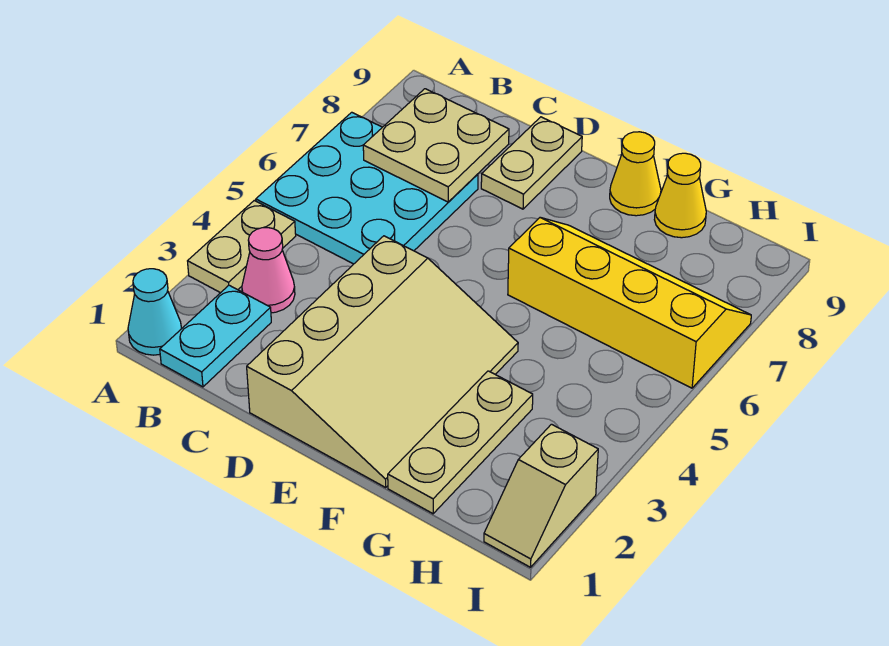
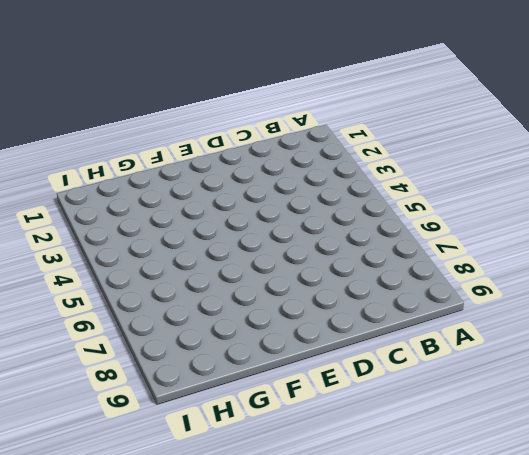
none -> cyan 1x1 cone [128,269,181,355]
none -> tan 1x2 plate [188,201,296,293]
none -> cyan 3x3 plate [256,112,478,264]

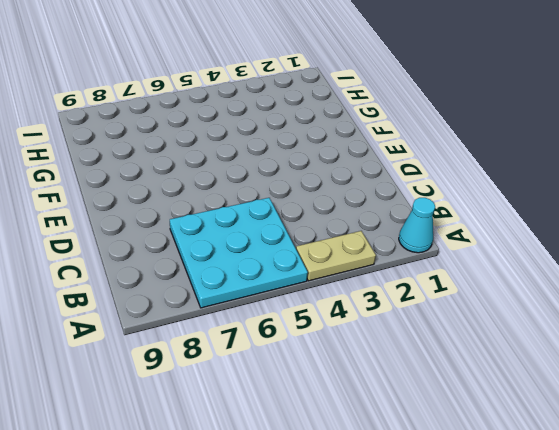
none -> cyan 1x2 plate [160,285,271,387]
none -> pink 1x1 cone [242,228,295,313]
none -> tan 3x4 slope [247,236,518,487]

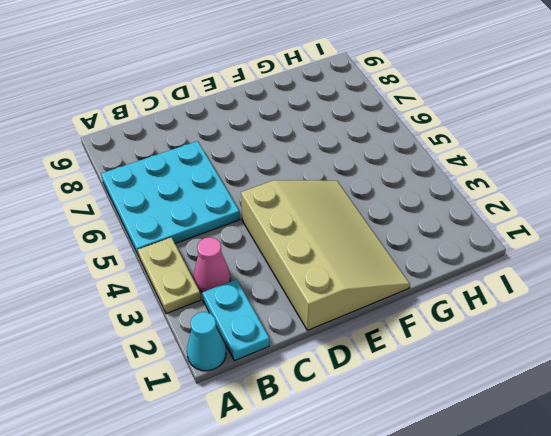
none -> tan 1x2 plate [481,117,582,209]
none -> yellow 2x4 slope [508,218,751,388]
none -> yellow 1x1 cone [610,132,661,216]

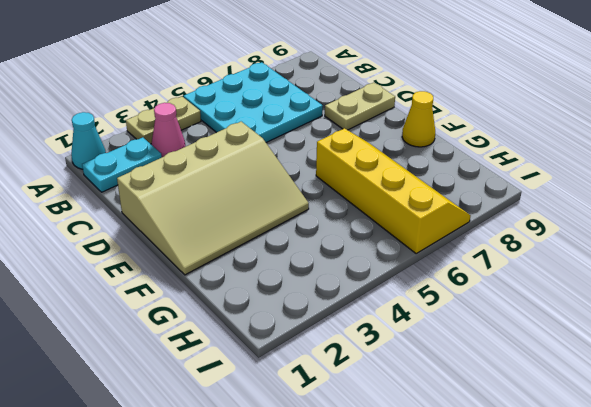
none -> tan 1x3 plate [388,371,533,514]
none -> yellow 1x1 cone [654,153,706,238]
none -> tan 1x2 slope [484,424,598,567]

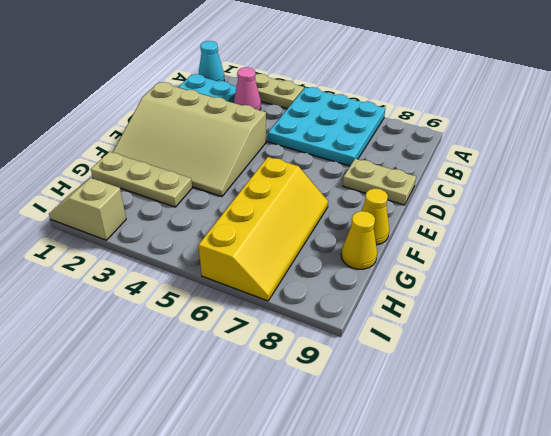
none -> tan 2x2 plate [363,89,509,202]

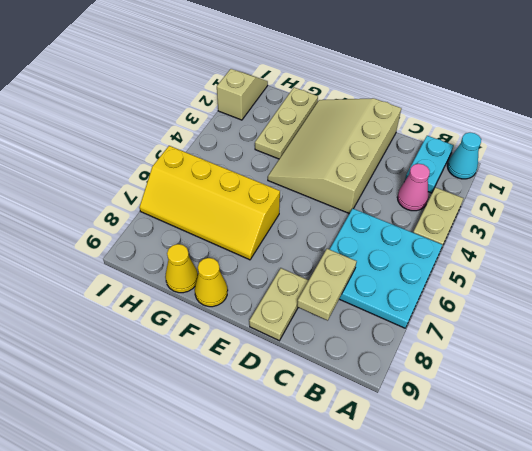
tan 1x2 plate [297,249,357,321] -> tan 2x2 plate [363,89,509,202]

